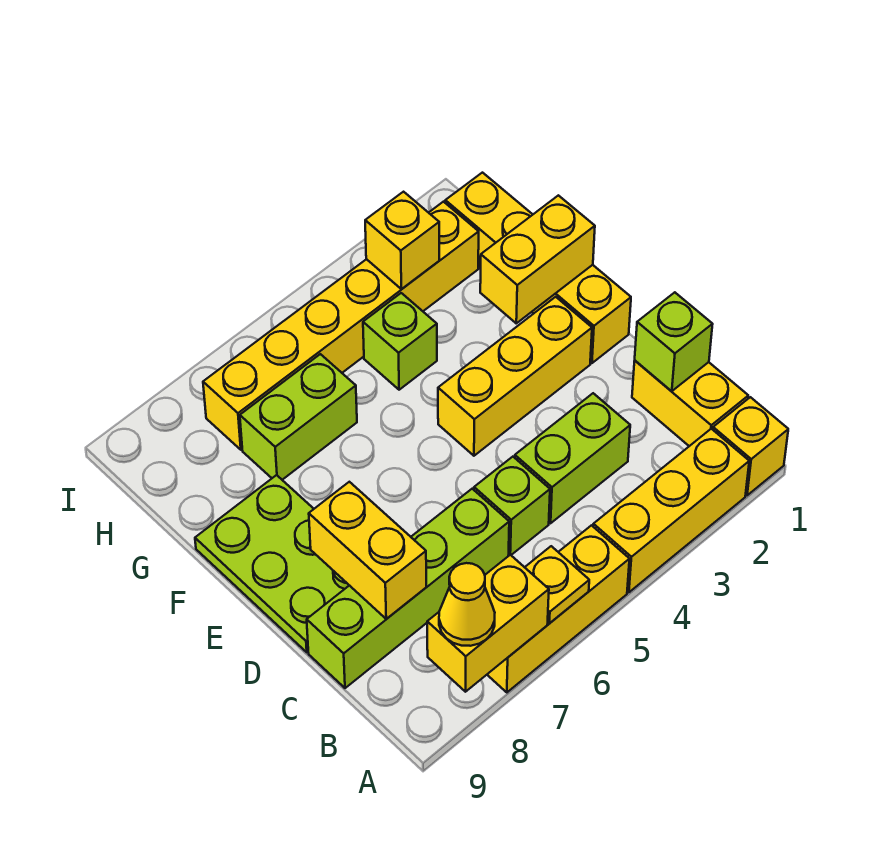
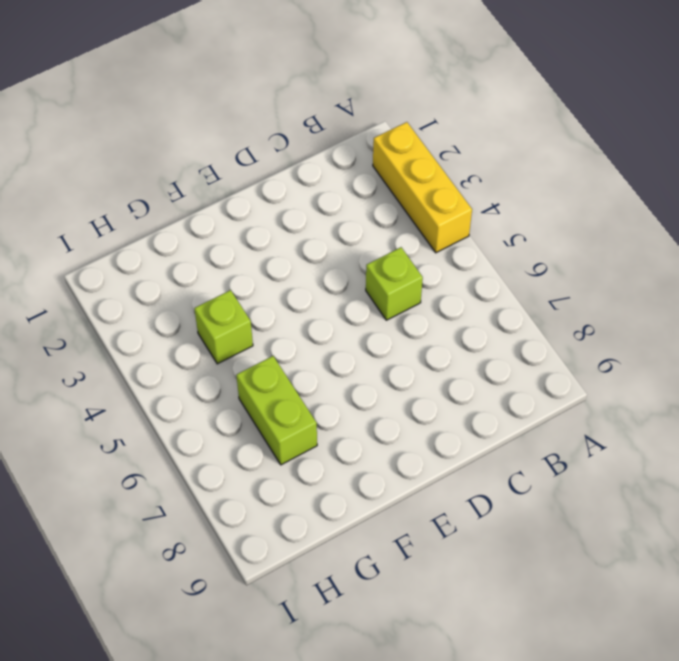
none -> yellow 1x1 brick [713,397,788,495]
none -> yellow 1x3 brick [487,525,629,692]
none -> yellow 1x2 brick [632,361,748,446]

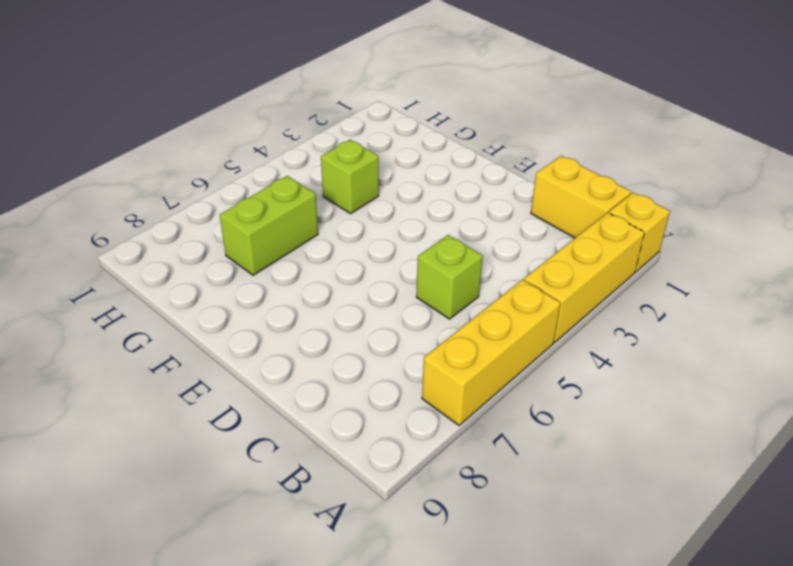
none -> lime 1x2 brick [515,393,630,523]
none -> lime 1x4 brick [307,489,509,688]
none -> lime 2x3 plate [195,475,349,652]

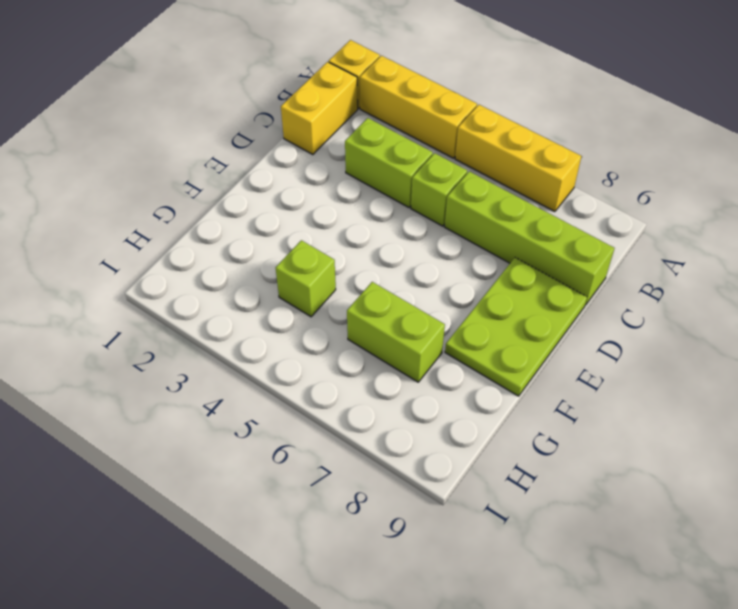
none -> yellow 1x4 brick [445,173,631,363]
none -> yellow 1x3 brick [438,297,592,456]
none -> yellow 1x6 brick [203,202,479,450]

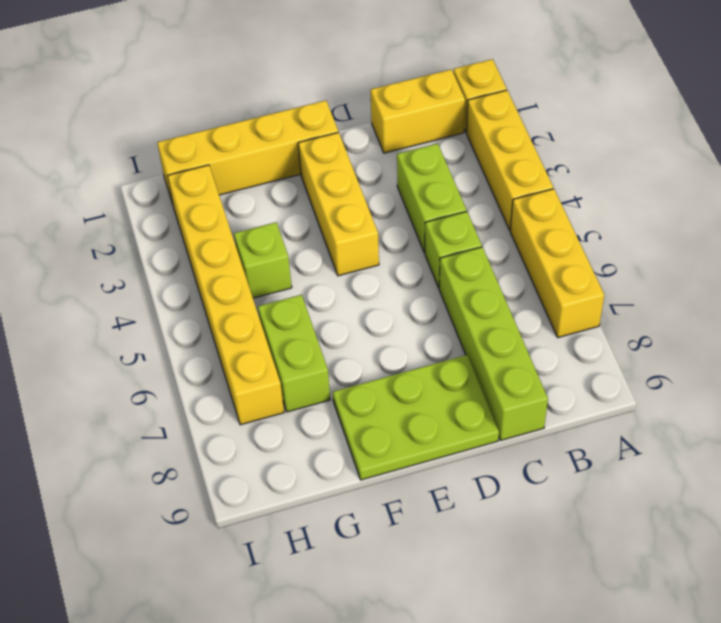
none -> yellow 1x1 plate [525,546,589,623]
none -> yellow 1x2 brick [427,555,549,692]
none -> lime 1x1 brick [635,292,713,391]

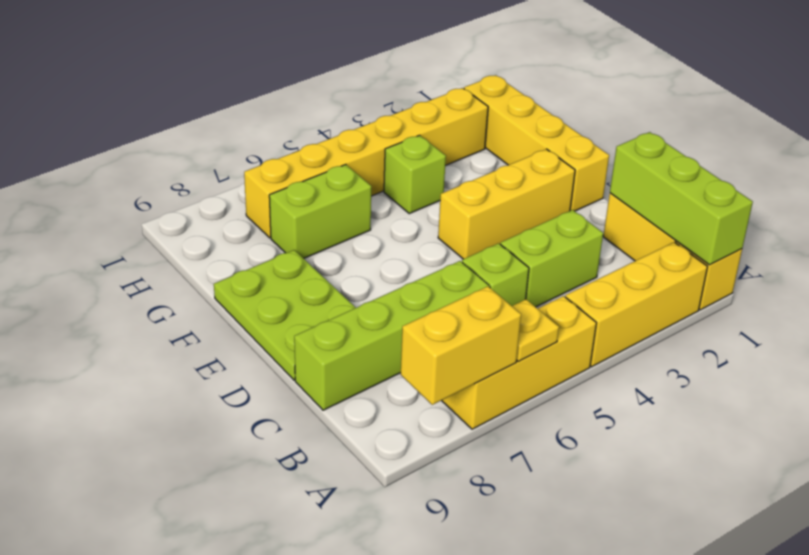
lime 1x3 brick [610,132,753,265] -> lime 1x1 brick [635,292,713,391]
none -> yellow 1x2 brick [309,482,426,619]
none -> yellow 1x2 brick [480,195,595,323]
none -> yellow 1x1 brick [365,192,439,289]

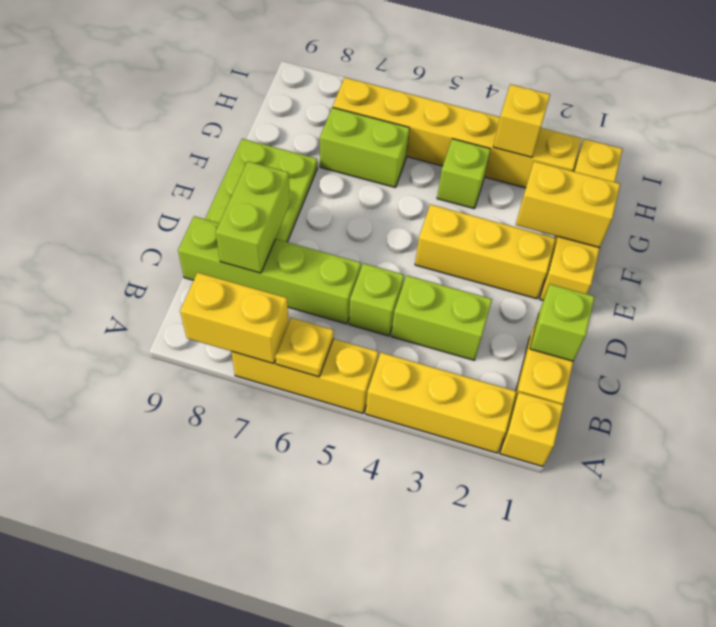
lime 1x2 brick [216,161,290,273] -> yellow 1x2 brick [309,482,426,619]
none -> yellow 1x1 cone [439,563,495,646]

